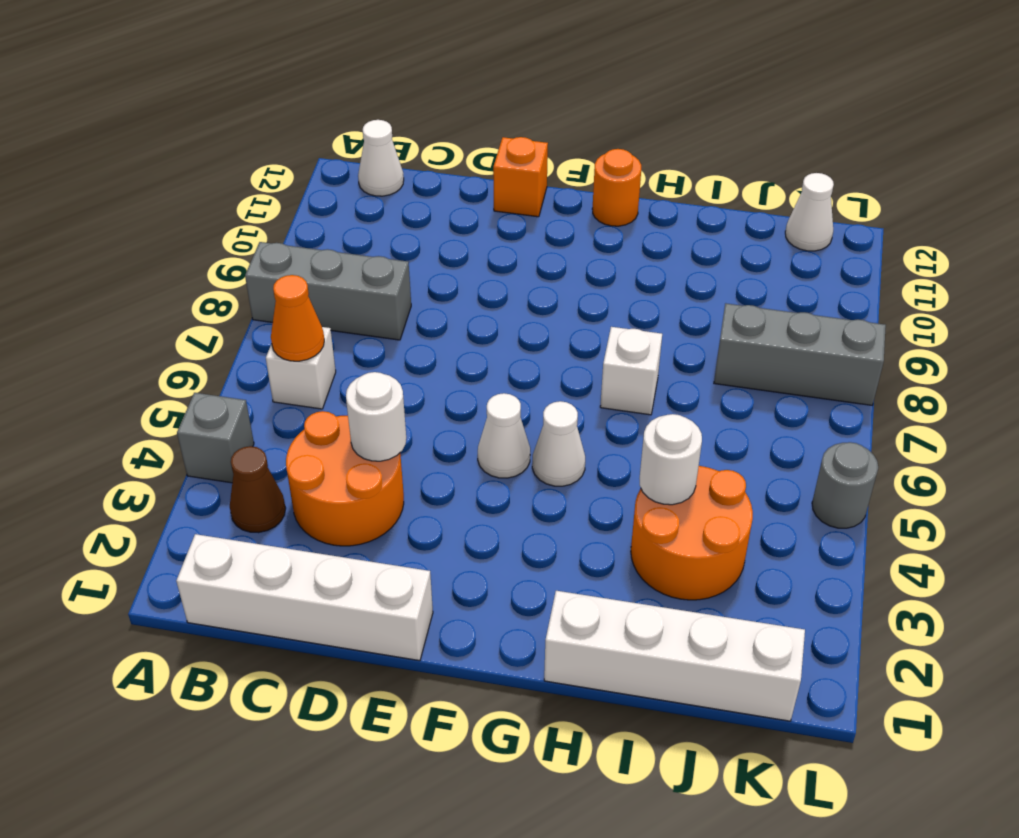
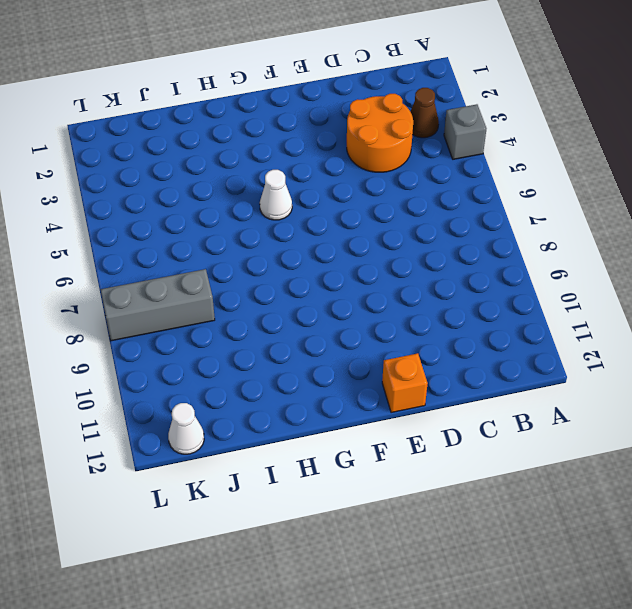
none -> grey 1x3 brick [245,242,411,340]
none -> white 1x4 brick [176,534,433,661]
none -> white 1x1 brick [266,327,336,409]

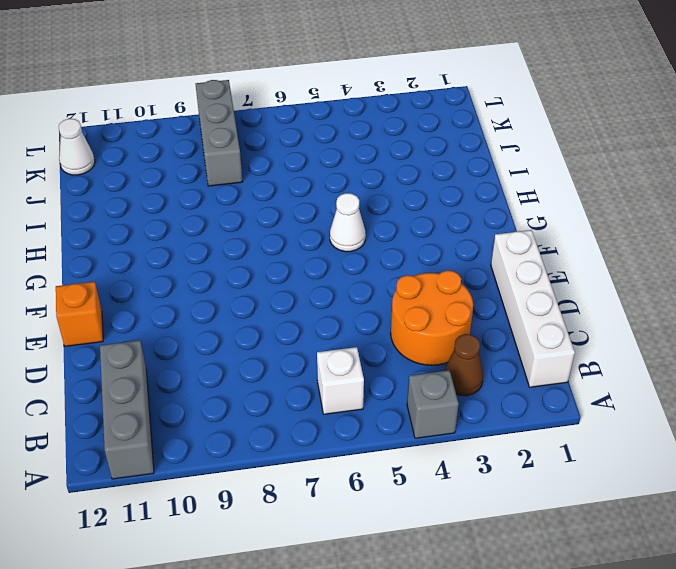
grey 1x3 brick [100,340,154,479] -> grey 1x3 brick moved to [245,242,411,340]
none -> white 1x1 cone [358,120,404,196]
none -> white 1x1 cone [478,393,530,478]
none -> orange 1x1 round brick [592,149,641,226]

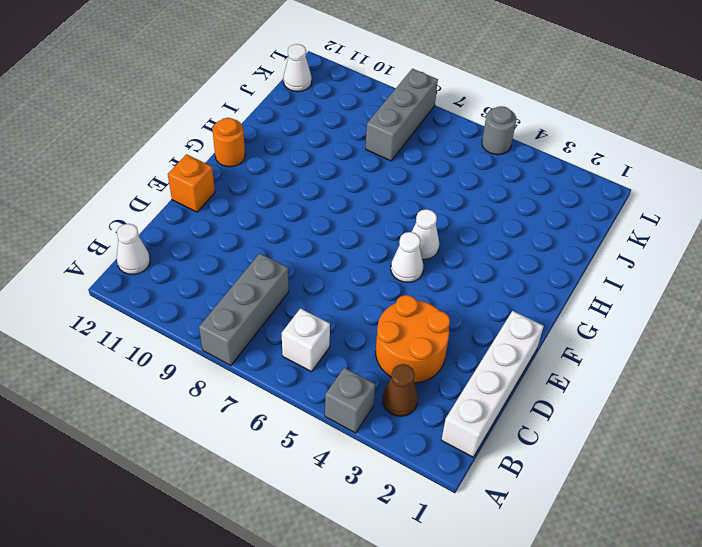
none -> white 1x4 brick [544,591,805,721]
none -> white 1x1 brick [600,327,662,415]
none -> orange 2x2 round brick [631,466,753,600]

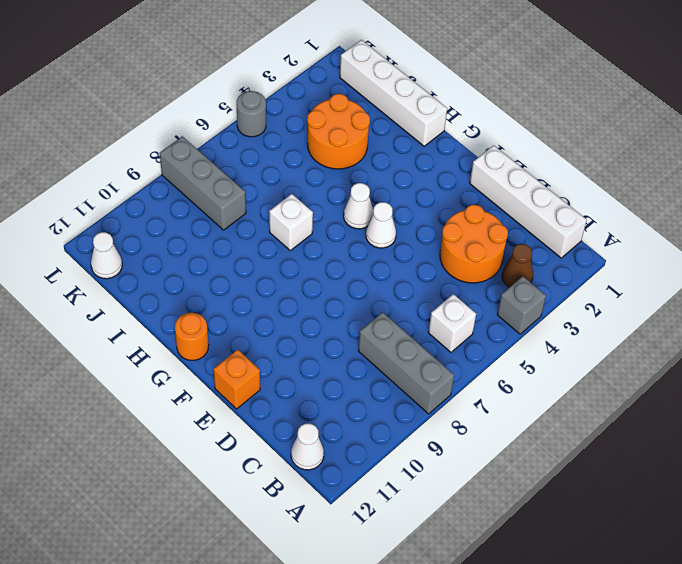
none -> orange 1x1 cone [271,275,324,361]
none -> white 1x1 round brick [346,372,406,461]
none -> white 1x1 round brick [639,414,702,505]

